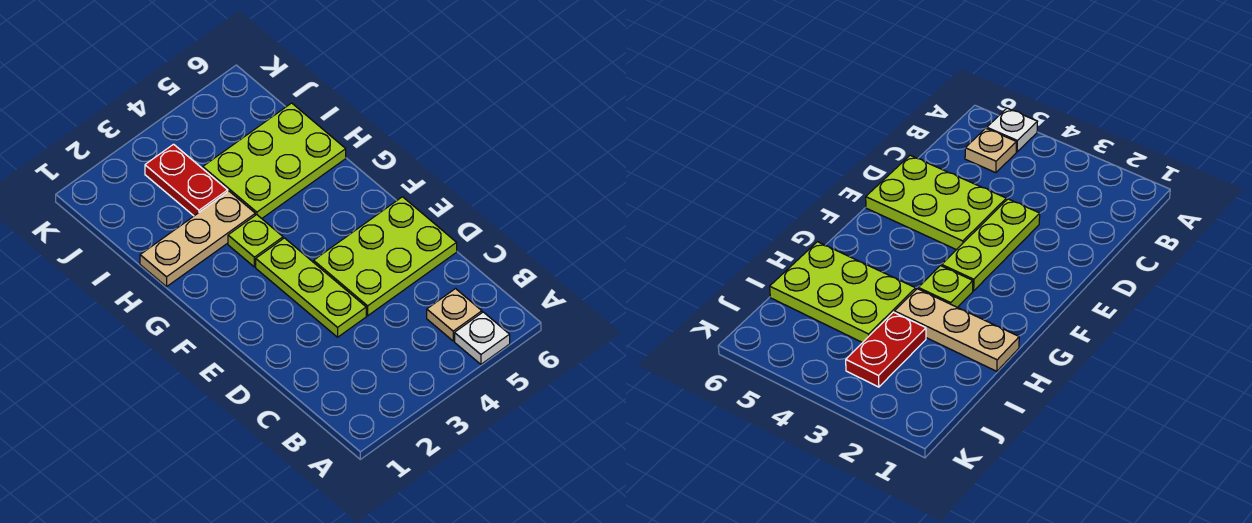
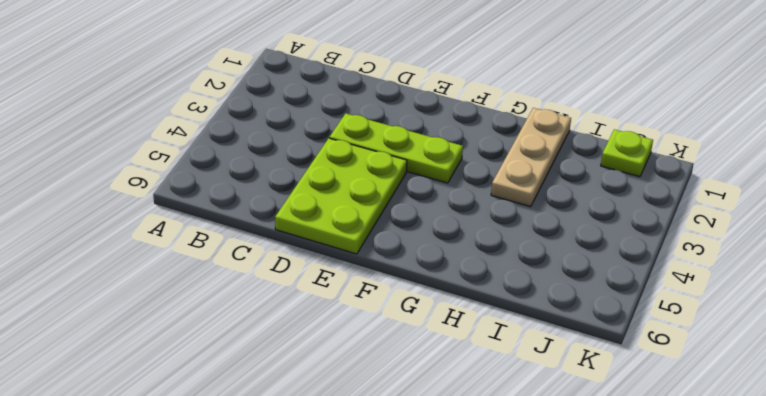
lime 1x1 plate [601,129,653,177] -> lime 1x1 plate moved to [228,215,283,267]
none -> white 1x1 plate [455,312,510,364]
none -> tan 1x1 plate [427,289,482,341]

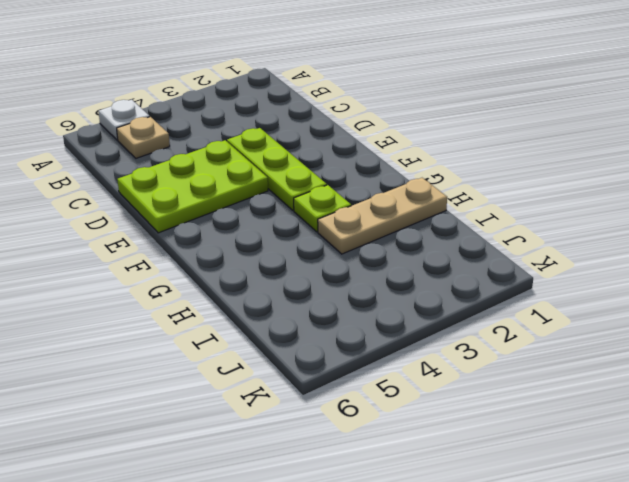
none -> lime 2x3 plate [203,103,346,218]
none -> red 1x2 plate [145,144,228,216]

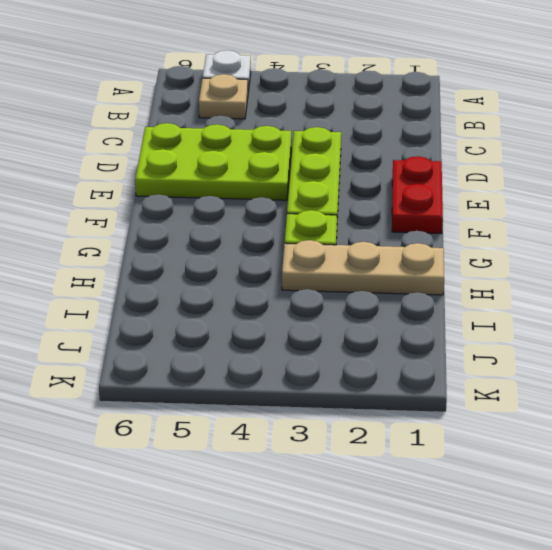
red 1x2 plate [392,156,443,234] -> red 1x2 plate moved to [145,144,228,216]
none -> lime 2x3 plate [203,103,346,218]

